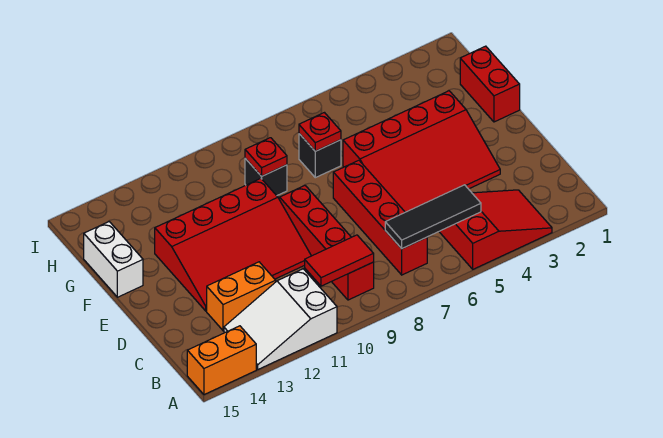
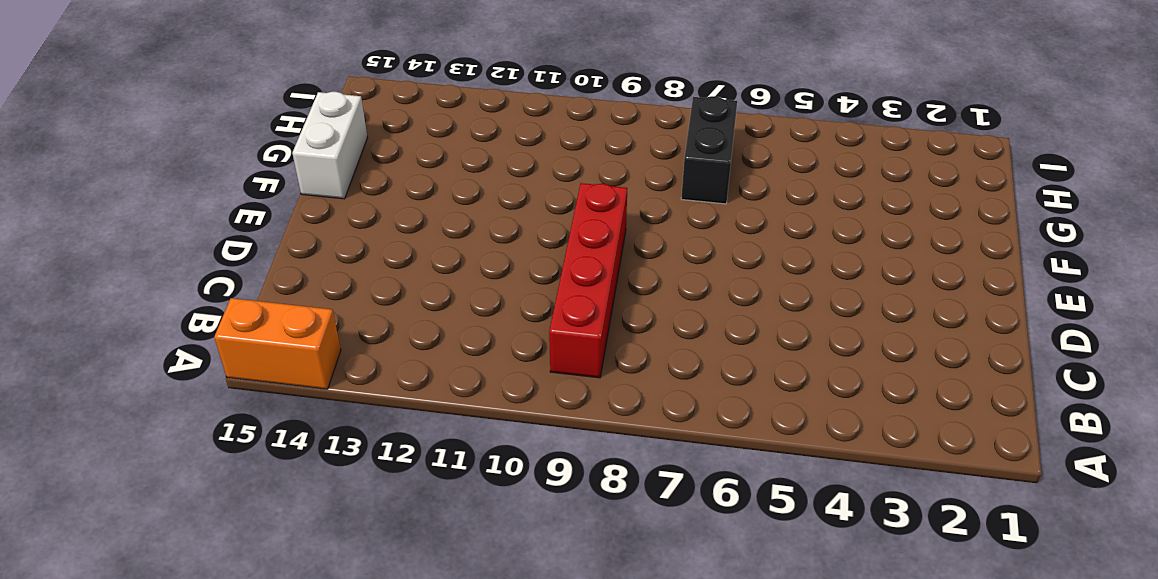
black 1x2 brick [681,96,737,204] -> black 1x1 brick [299,134,341,178]
none -> red 2x3 slope [439,190,552,269]
none -> white 2x3 slope [224,269,337,369]
none -> red 1x4 brick [333,160,427,275]

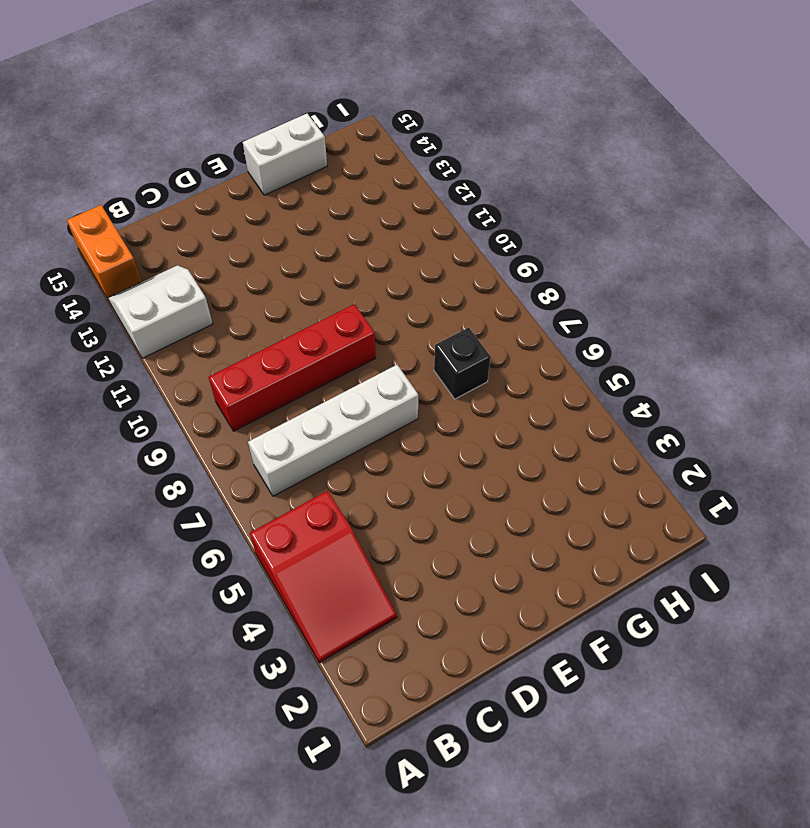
white 2x2 slope [108,265,213,358] -> white 2x3 slope [224,269,337,369]
white 1x4 brick [248,365,418,496] -> red 1x4 brick [333,160,427,275]
none -> orange 1x2 brick [207,262,276,331]
none -> red 3x4 slope [343,91,500,212]
none -> red 3x4 slope [155,179,311,311]

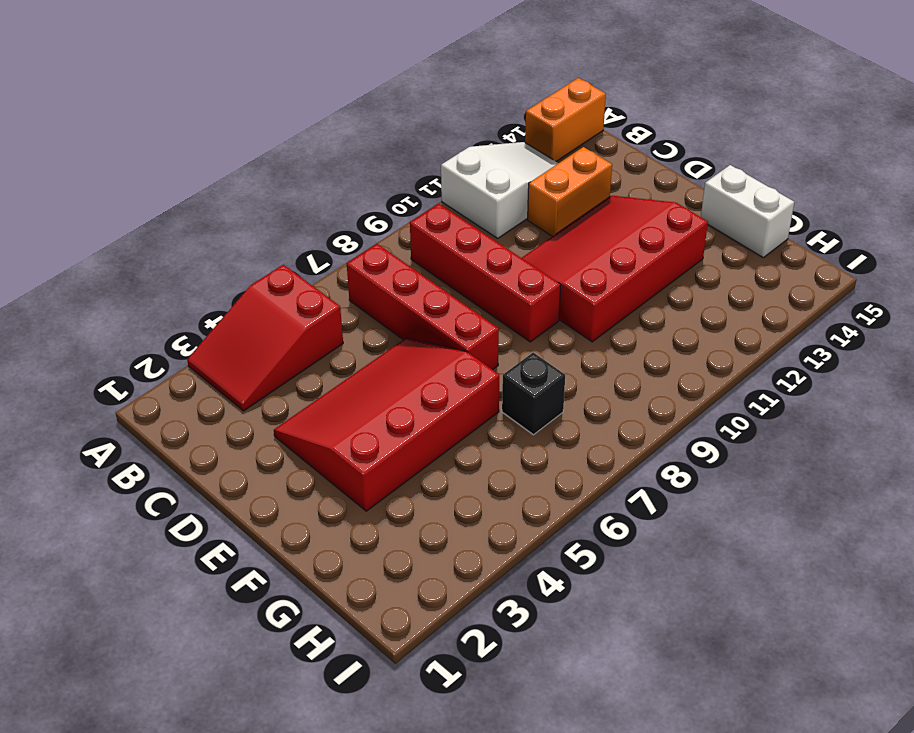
none -> red 1x2 brick [460,46,520,122]
none -> black 1x1 brick [245,158,287,196]
none -> black 1x3 tile [385,185,481,249]

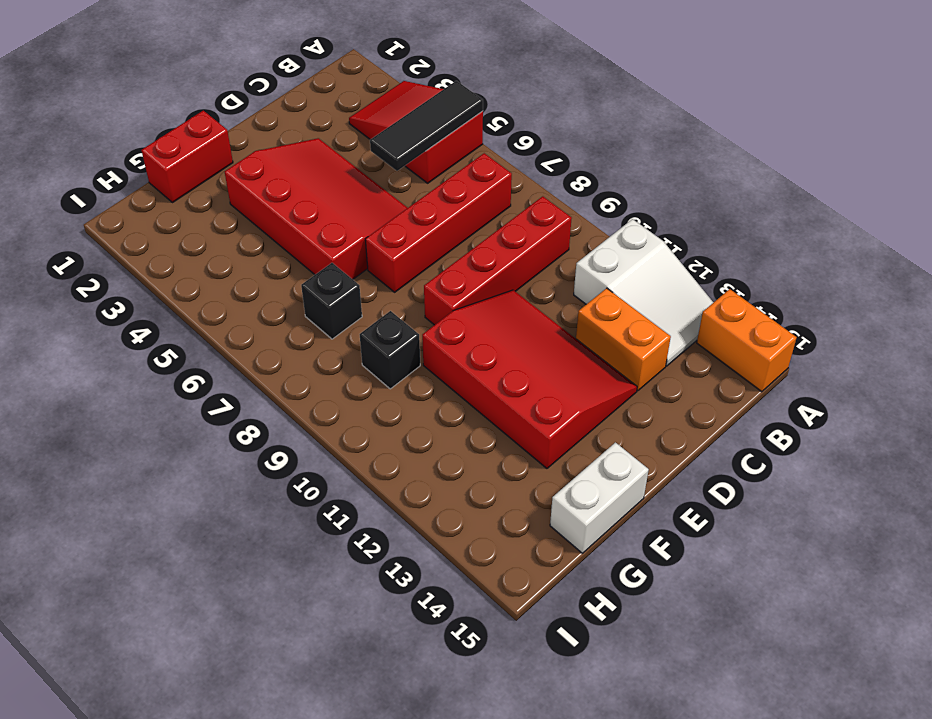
black 1x3 tile [370,81,483,171] -> black 1x3 tile turned to [385,185,481,249]
none -> red 1x2 tile [305,235,374,286]
none -> red 1x1 plate [299,113,341,151]
none -> red 1x1 plate [245,138,287,176]

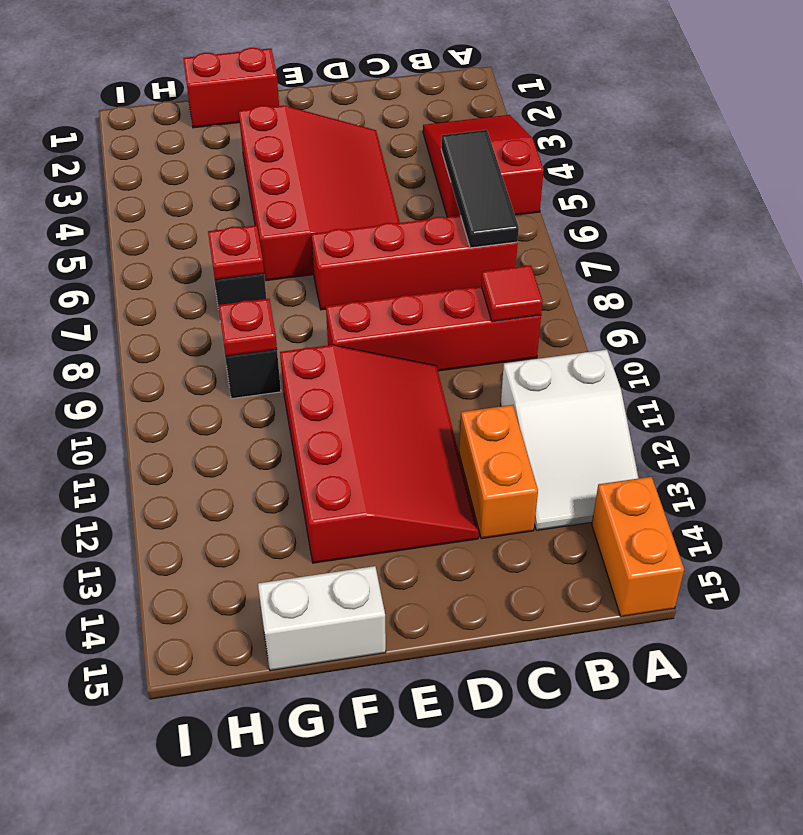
red 1x1 tile [481,265,543,322] -> red 1x2 tile [305,235,374,286]

